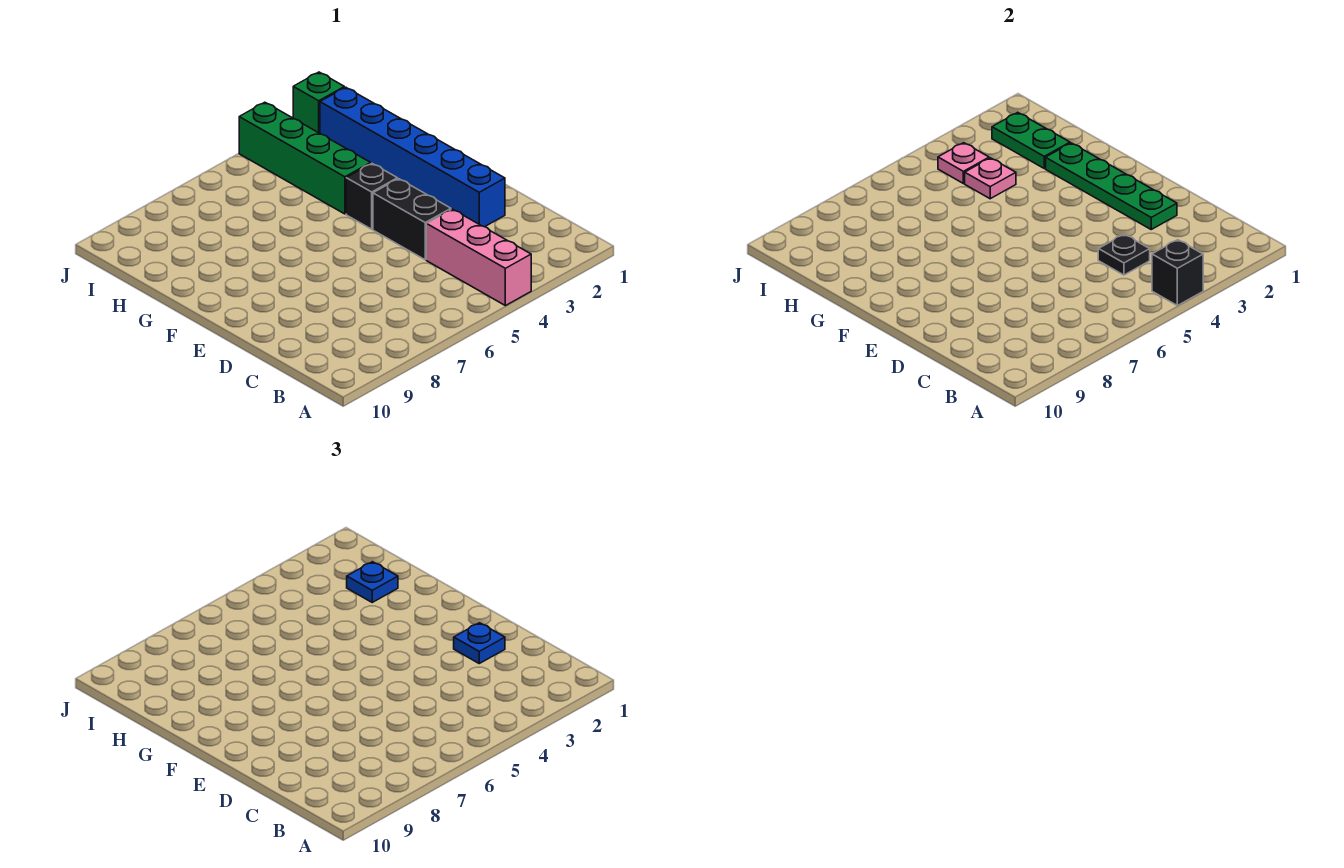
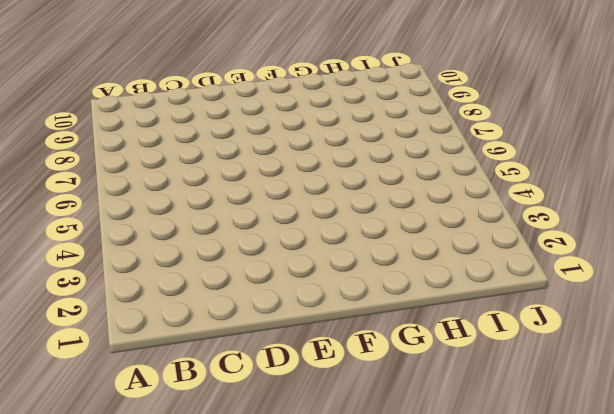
none -> pink 1x3 brick [426,209,531,306]
none -> blue 1x6 brick [320,87,505,227]
none -> black 1x2 brick [373,179,451,260]

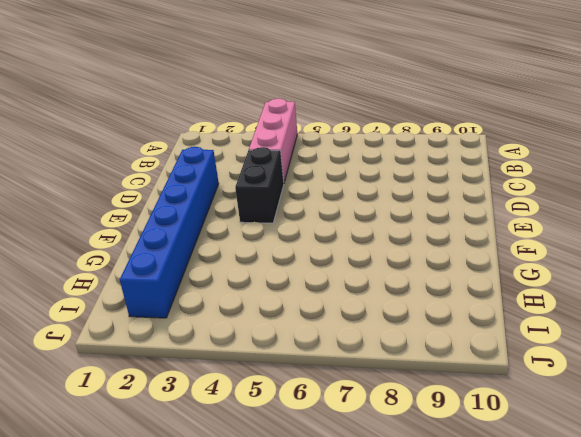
none -> black 1x1 brick [346,164,397,229]
none -> green 1x4 brick [239,102,371,214]
none -> green 1x1 brick [293,72,344,133]

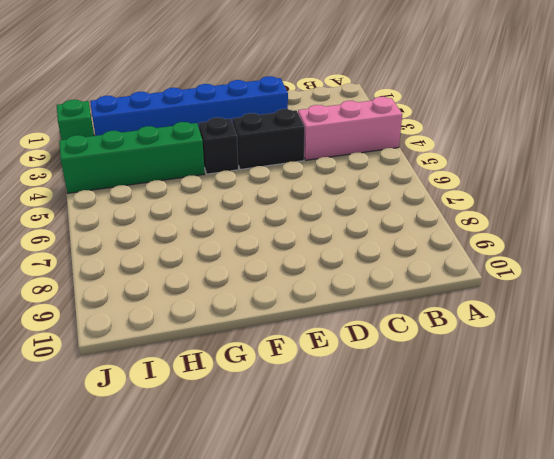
none -> black 1x1 brick [1152,240,1203,306]
none -> black 1x1 plate [1098,234,1150,275]
none -> green 1x4 plate [1046,143,1177,229]

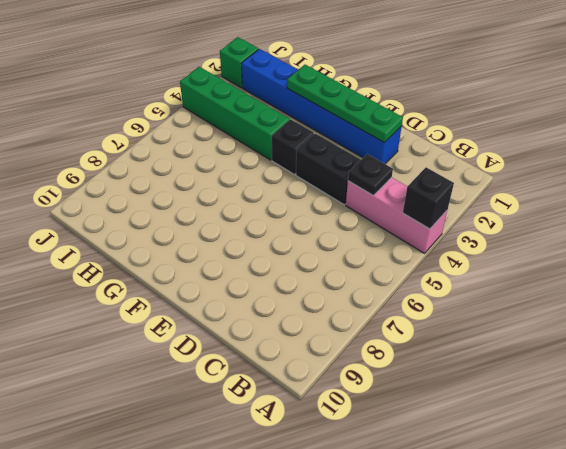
none -> green 1x2 plate [992,112,1070,168]
none -> pink 1x1 plate [965,158,1016,199]
none -> pink 1x1 plate [938,143,989,183]

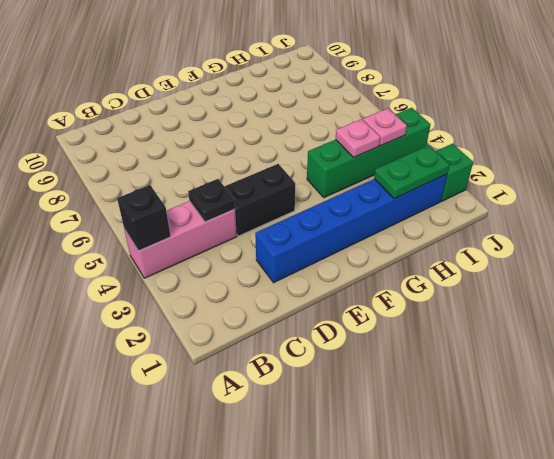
none -> black 1x1 brick [346,164,397,229]
none -> green 1x4 plate [1046,143,1177,229]
none -> blue 1x1 plate [454,623,505,663]

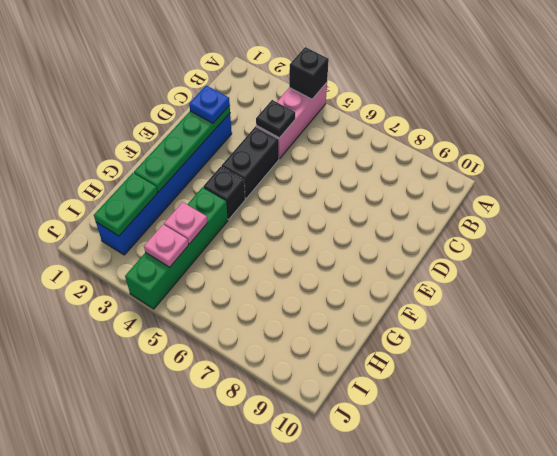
none -> green 1x1 brick [293,72,344,133]
none -> blue 1x1 plate [347,562,398,602]

